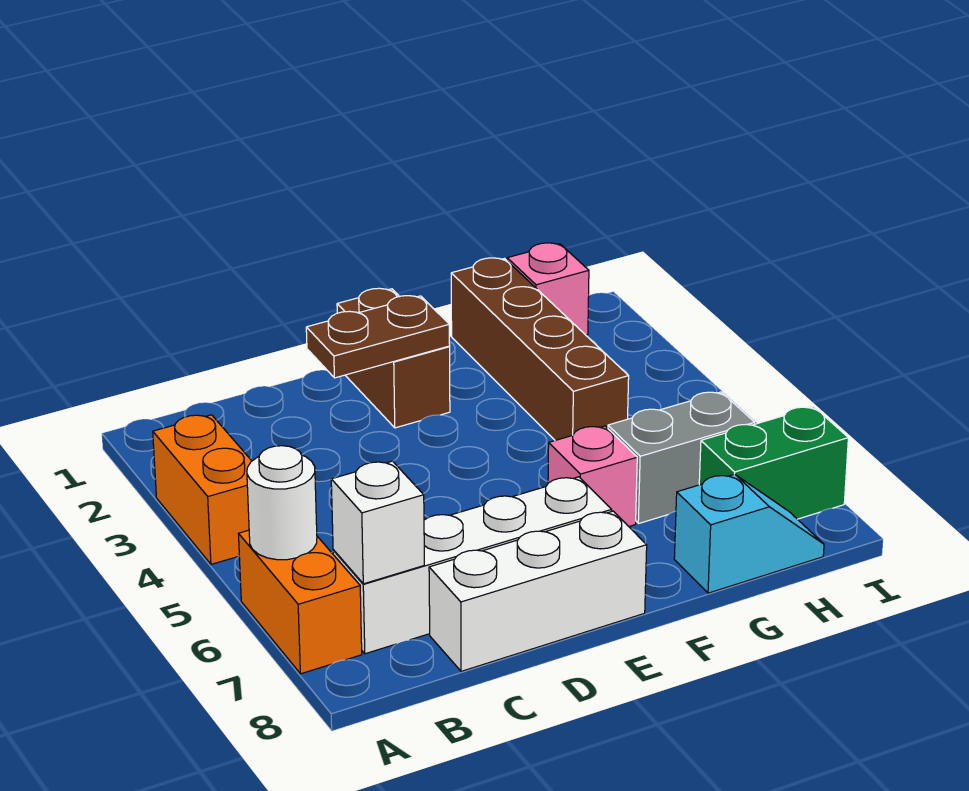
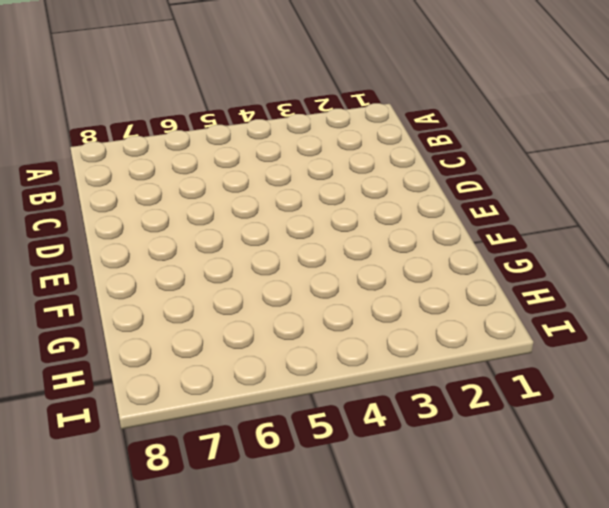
none -> orange 1x2 brick [153,415,252,564]
none -> orange 1x2 brick [239,530,362,674]
none -> white 1x4 brick [333,477,612,654]

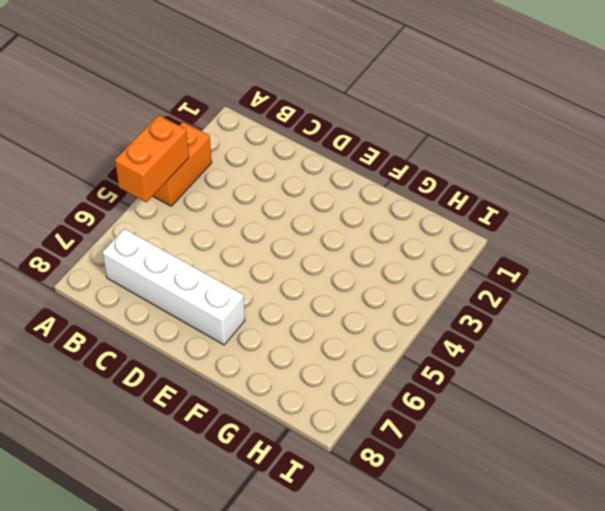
orange 1x2 brick [115,115,189,202] -> orange 1x2 brick moved to [239,530,362,674]
none -> white 1x3 brick [429,511,647,671]
none -> brown 1x2 brick [337,288,450,428]
none -> pink 1x1 brick [548,426,637,526]

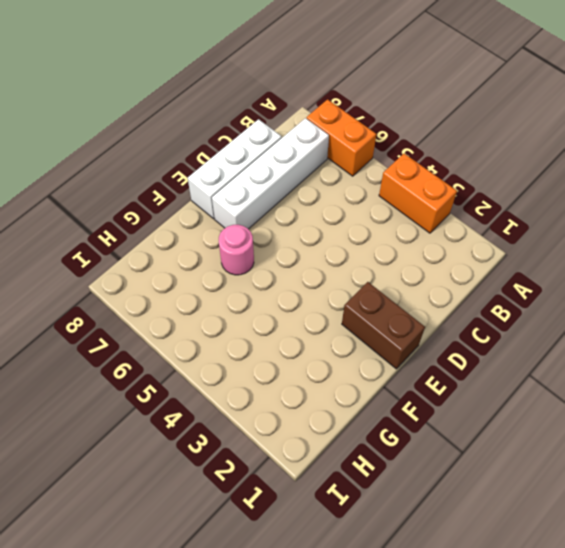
pink 1x1 round brick [219,225,254,275] -> pink 1x1 brick [548,426,637,526]
none -> brown 1x4 brick [451,258,629,440]
none -> grey 1x2 brick [608,392,755,524]
none -> cyan 1x2 slope [674,474,824,593]

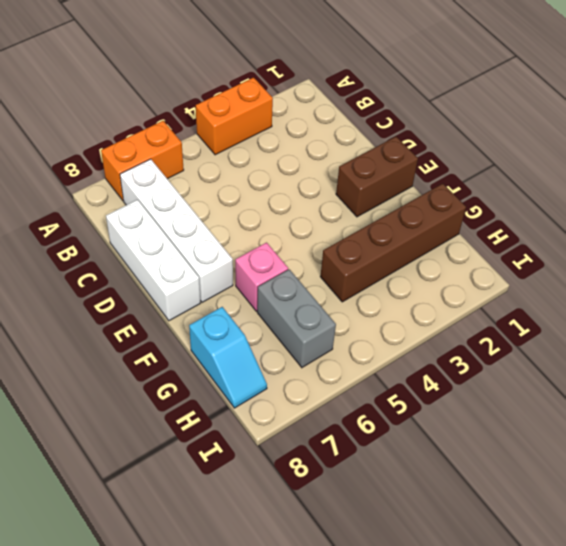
none -> pink 1x1 brick [507,243,589,335]
none -> green 1x2 brick [699,407,848,519]
none -> white 1x1 round brick [247,446,317,560]

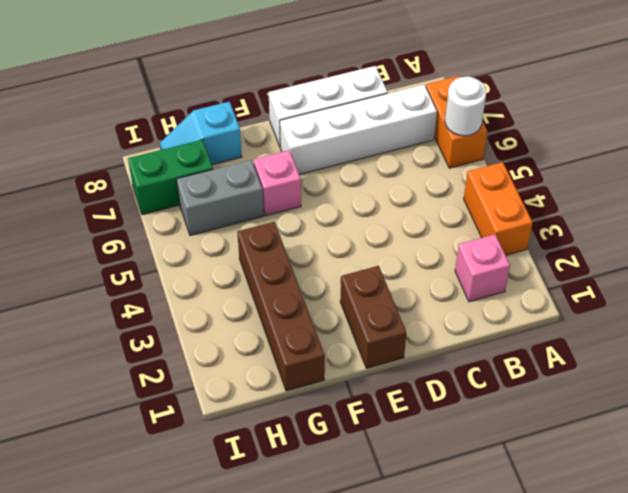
pink 1x1 brick [455,234,510,302] -> pink 1x1 brick moved to [507,243,589,335]
none -> white 1x1 brick [331,461,424,584]
none -> brown 1x2 plate [306,296,450,378]

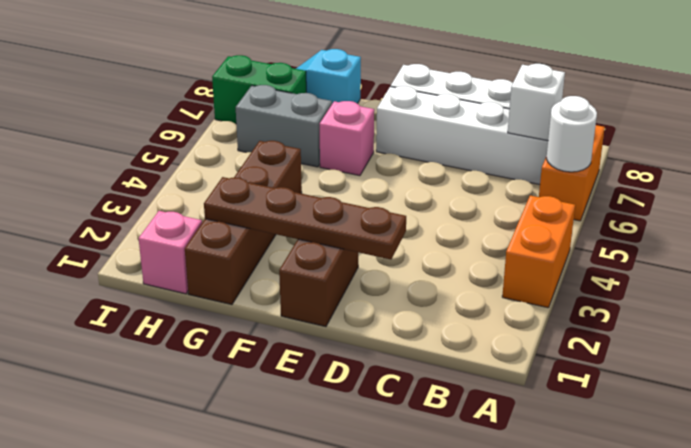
brown 1x4 plate [204,177,406,259] -> brown 1x2 plate [306,296,450,378]

